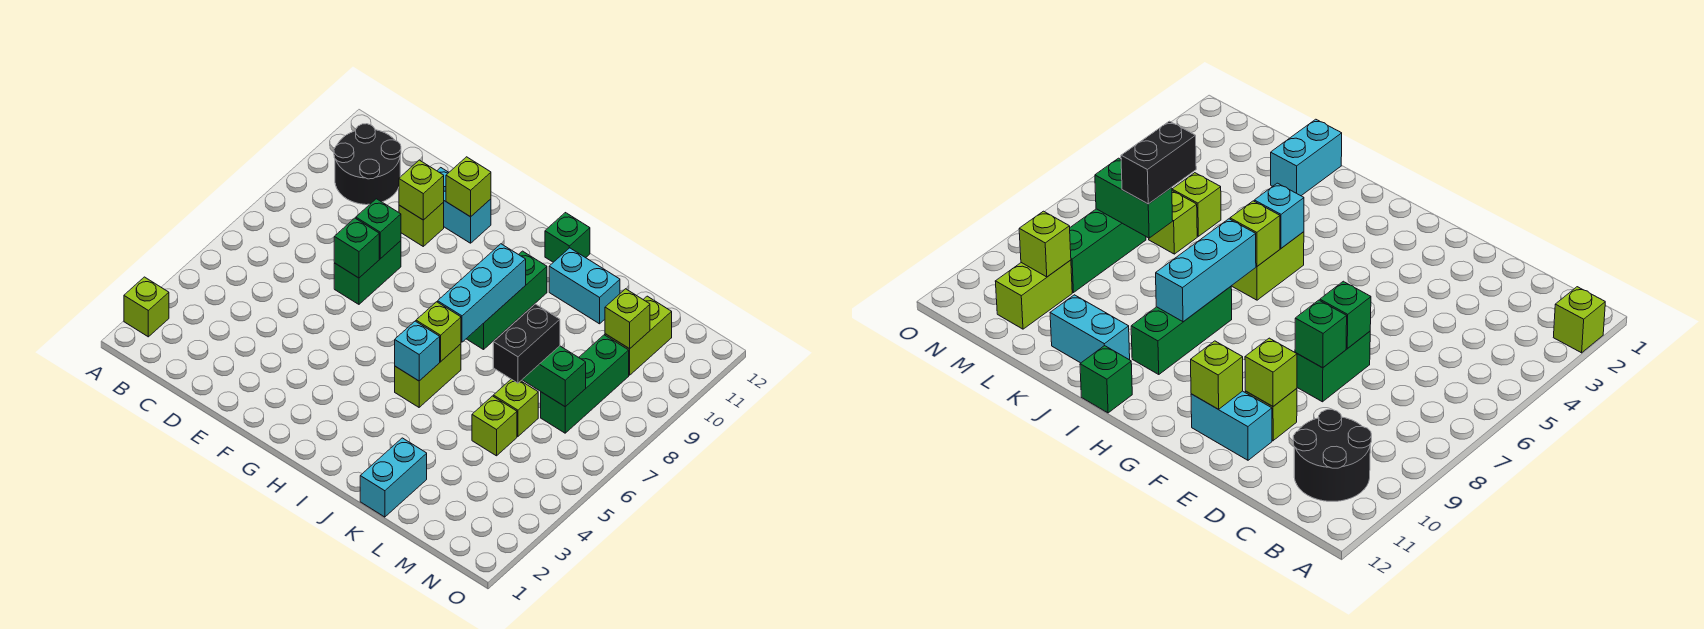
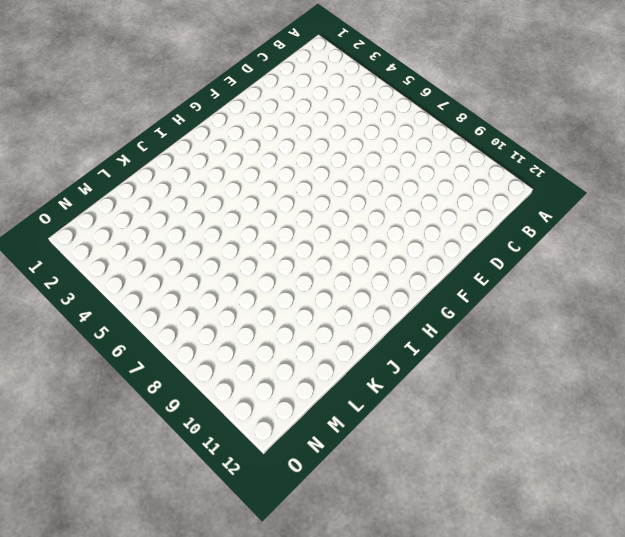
none -> lime 1x1 brick [124,277,169,337]
none -> black 2x2 round brick [334,124,401,205]
none -> green 1x2 brick [334,241,401,304]

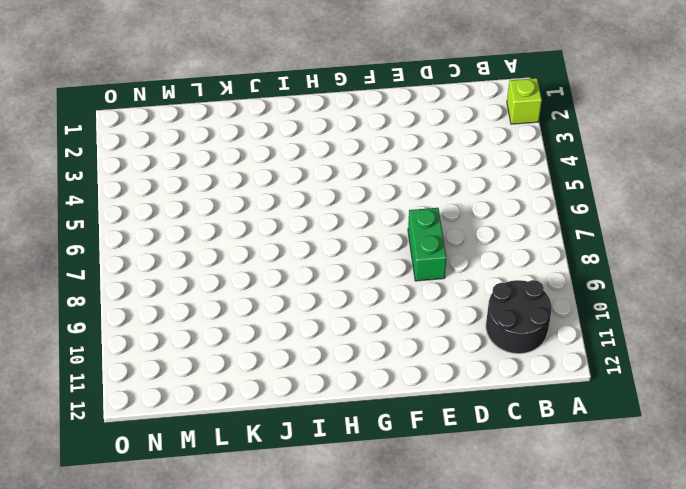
none -> lime 1x1 brick [399,202,444,246]
none -> cyan 1x2 brick [437,168,491,243]
none -> lime 1x2 brick [395,344,461,407]

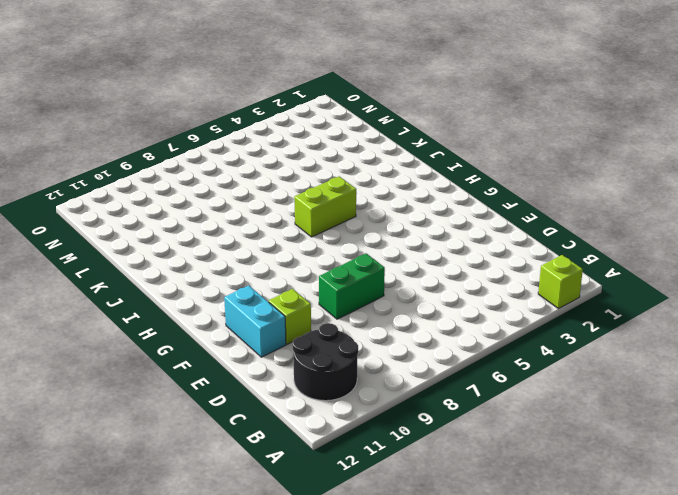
none -> green 1x3 brick [467,251,547,350]
none -> green 1x1 brick [545,213,590,262]
none -> cyan 1x2 brick [549,248,620,324]

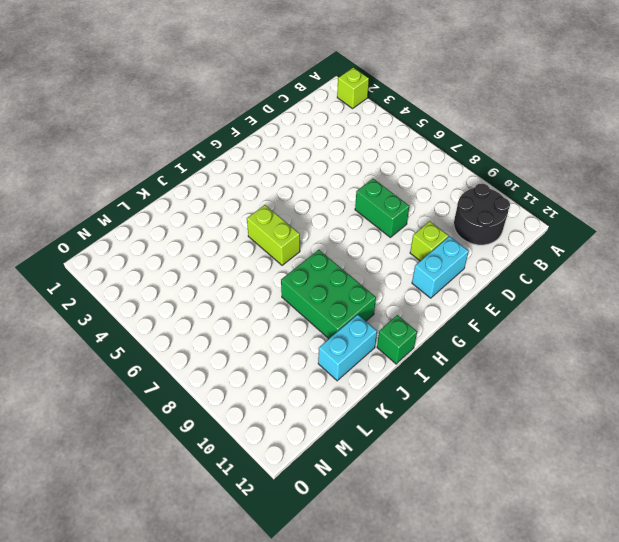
green 2x3 brick [281,250,376,339] -> green 1x3 brick [467,251,547,350]
none -> cyan 1x2 brick [360,438,427,517]
none -> lime 1x1 brick [472,396,517,456]
none -> lime 1x1 brick [493,379,538,436]

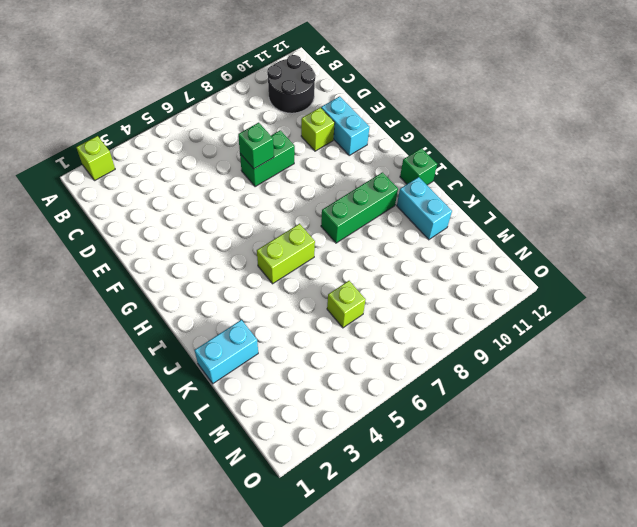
none -> lime 1x1 brick [472,396,517,456]
none -> green 1x3 brick [541,335,629,433]
none -> lime 1x2 brick [605,296,672,375]

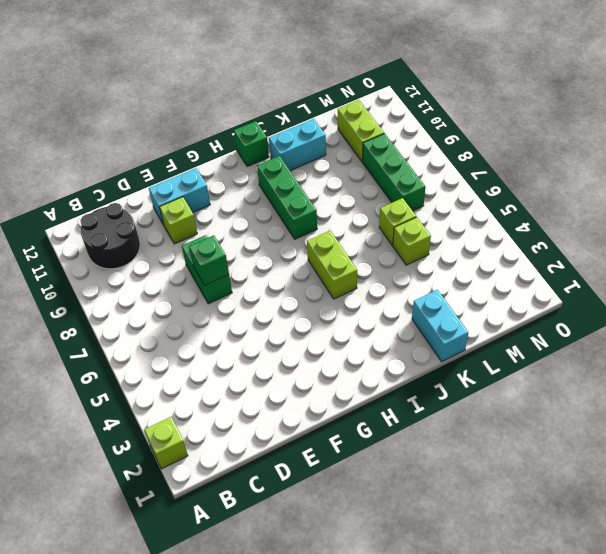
none -> green 1x1 brick [356,199,401,259]
none -> lime 1x1 brick [399,160,444,220]
none -> lime 1x1 brick [446,157,491,217]

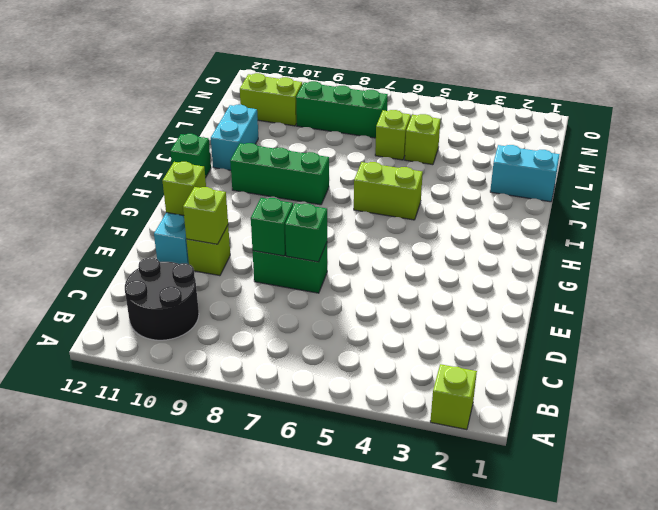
none -> cyan 1x1 brick [395,321,440,381]
none -> lime 1x1 brick [416,302,461,361]
none -> cyan 1x3 brick [438,244,526,342]

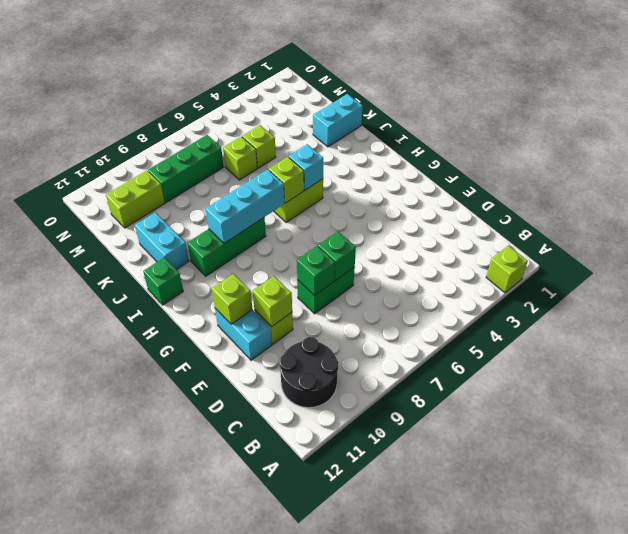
none -> green 1x2 brick [522,346,586,407]
none -> lime 1x1 brick [605,289,650,349]
none -> black 1x2 brick [493,304,560,383]

